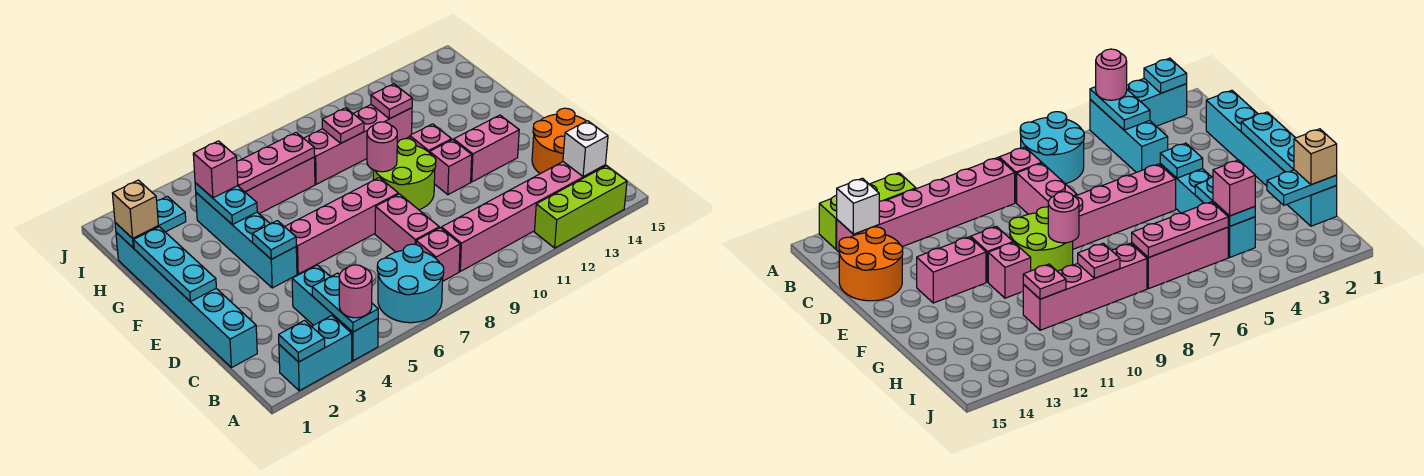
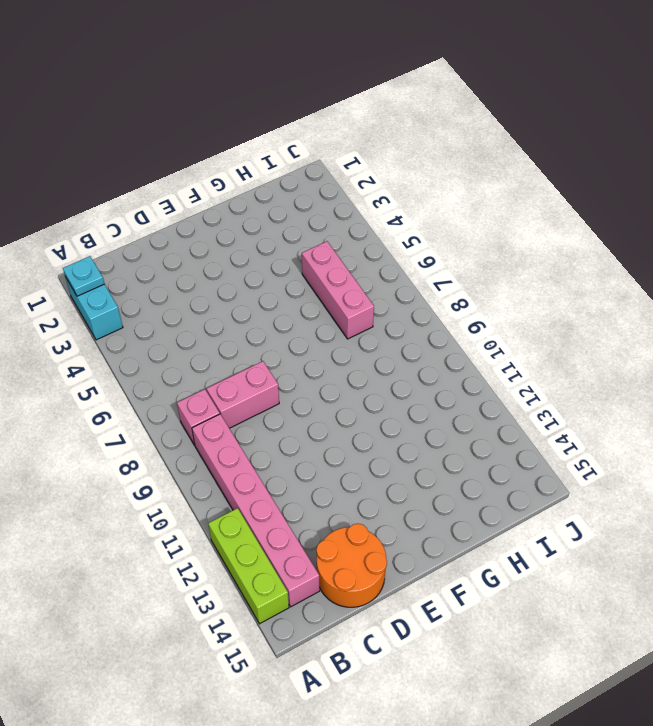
none -> cyan 1x3 brick [292,265,378,361]
none -> cyan 2x2 round brick [377,244,444,323]
none -> cyan 1x6 brick [116,232,257,368]
none -> cyan 1x4 brick [196,193,297,288]

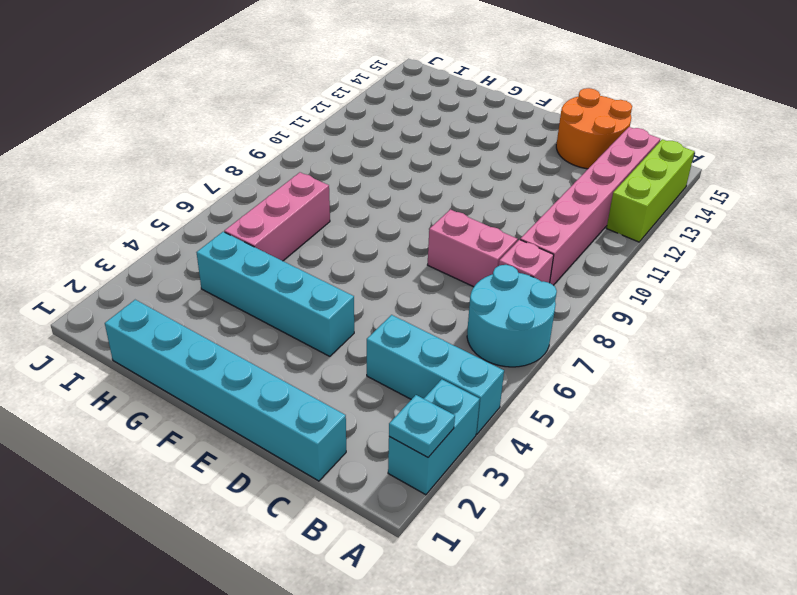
none -> pink 1x4 brick [285,178,398,274]
none -> lime 2x2 round brick [373,139,436,210]
none -> pink 1x1 brick [430,140,472,195]
none -> pink 1x2 brick [454,115,519,182]

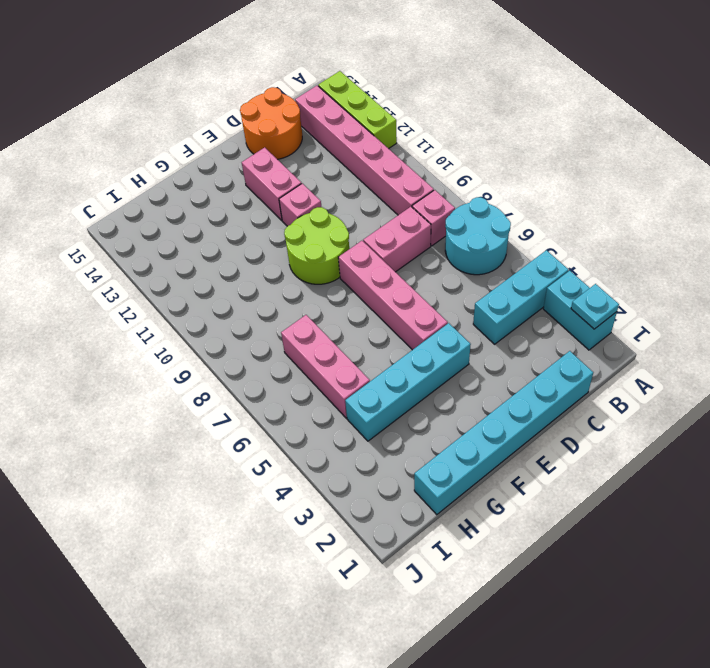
none -> pink 1x1 brick [410,124,452,153]
none -> pink 1x4 brick [304,105,412,184]
none -> cyan 1x2 plate [312,273,378,332]
none -> white 1x1 brick [563,121,608,177]

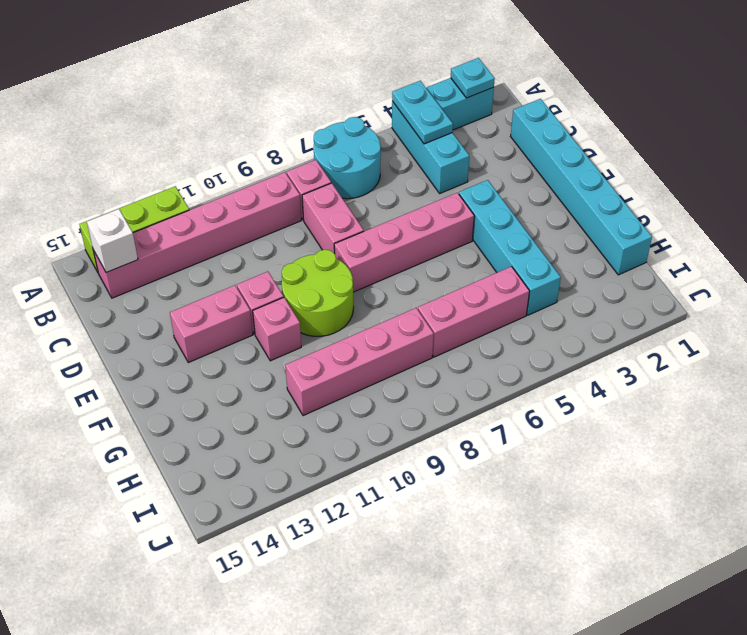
none -> orange 2x2 round brick [532,108,586,174]
none -> cyan 1x3 plate [134,227,216,302]
none -> cyan 1x1 plate [252,221,296,259]
none -> pink 1x1 round brick [367,122,397,172]

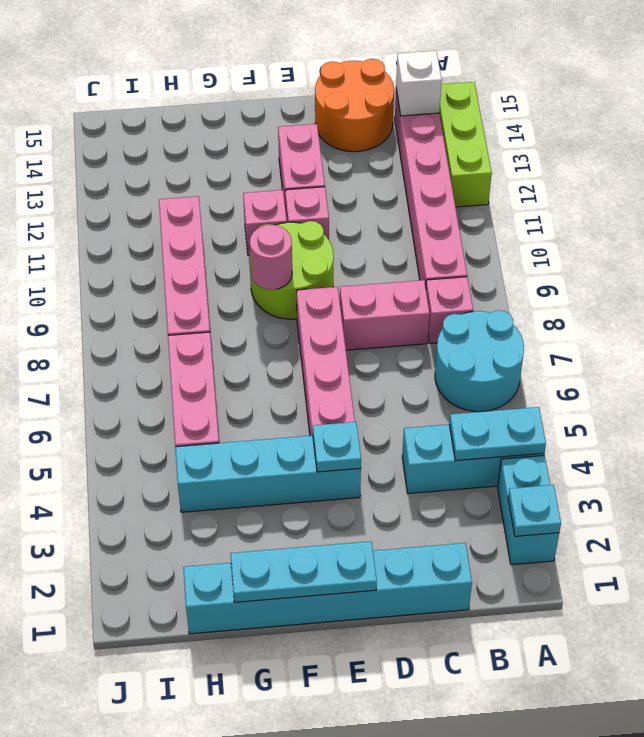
none -> cyan 1x2 plate [195,183,257,225]
none -> cyan 1x2 plate [115,196,186,248]
none -> pink 1x3 plate [237,132,315,192]
none -> pink 1x1 plate [322,108,364,143]

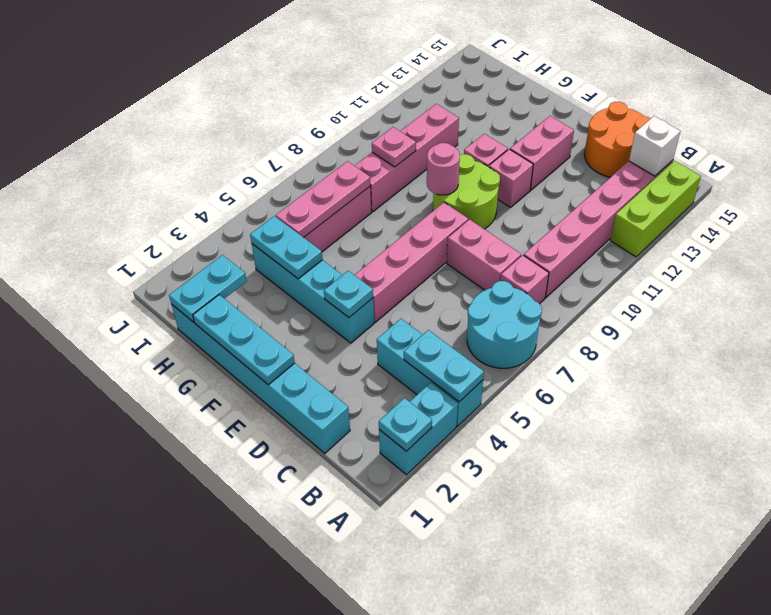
none -> pink 1x1 plate [371,84,412,119]
none -> pink 1x1 round brick [339,265,372,318]
none -> tan 1x1 brick [112,180,158,238]
none -> pink 1x1 brick [193,141,238,198]

